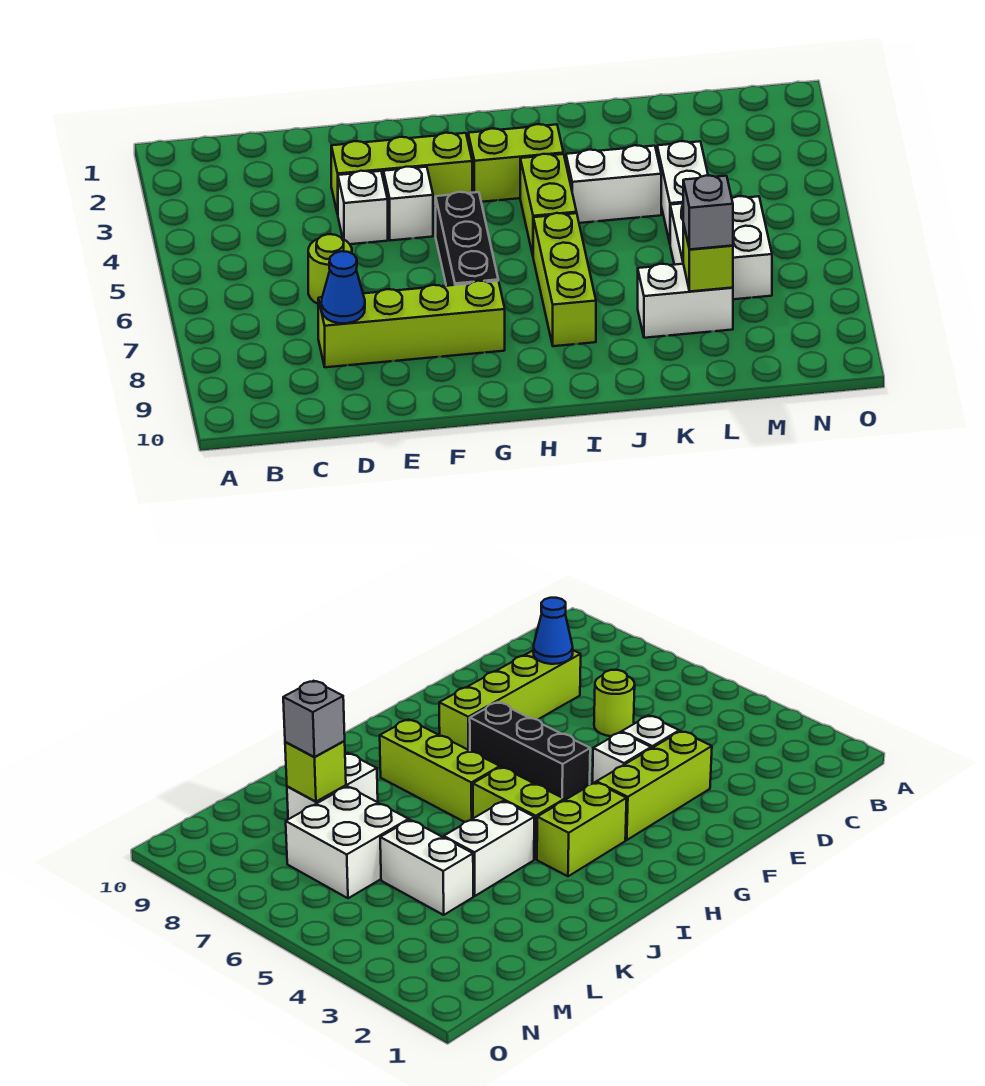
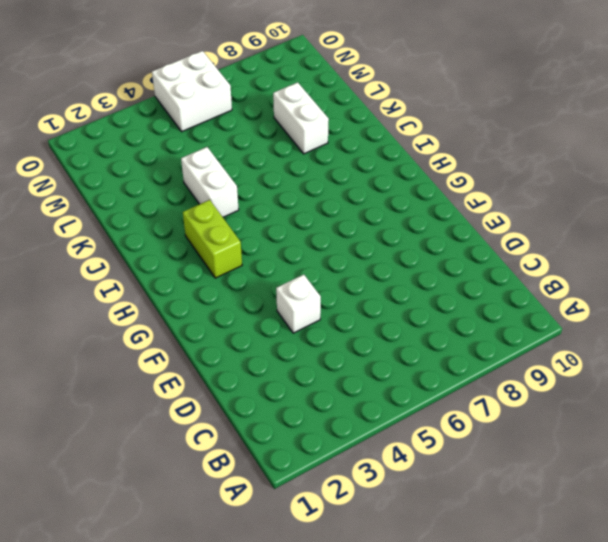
white 2x2 brick [152,51,232,131] -> white 2x2 brick moved to [670,196,772,299]
none -> lime 1x1 round brick [308,234,352,304]
none -> lime 1x4 brick [318,281,505,367]
none -> lime 1x3 brick [331,133,472,214]

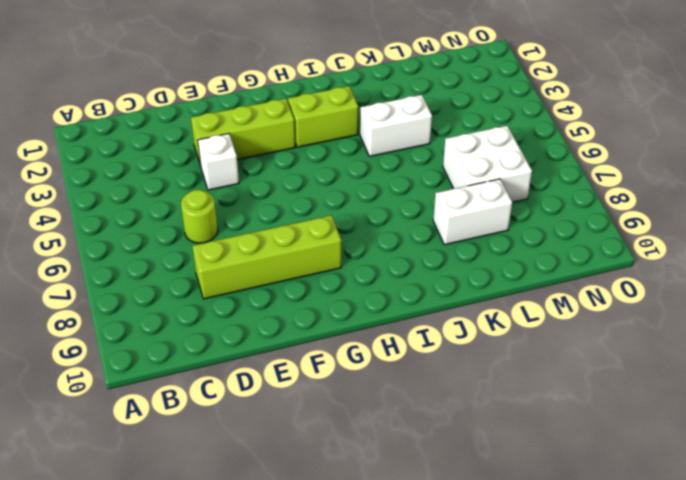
none -> white 1x1 brick [384,167,433,240]
none -> black 1x3 brick [436,192,498,286]
none -> lime 1x2 brick [520,154,577,255]

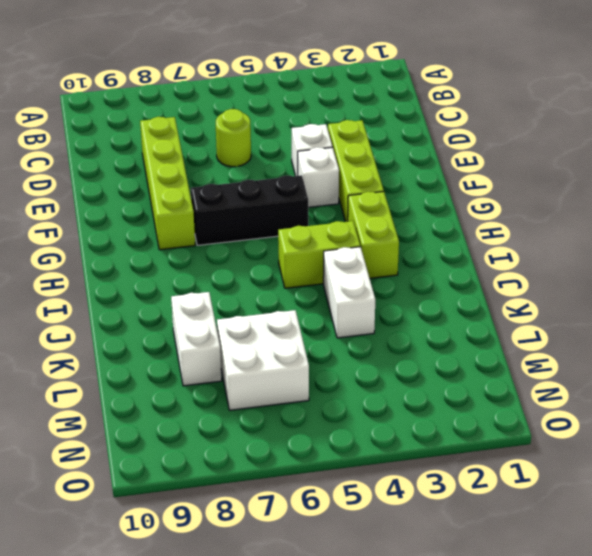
none -> lime 1x3 brick [533,213,596,346]
none -> white 1x2 brick [657,141,708,243]
none -> blue 1x1 cone [321,251,365,323]

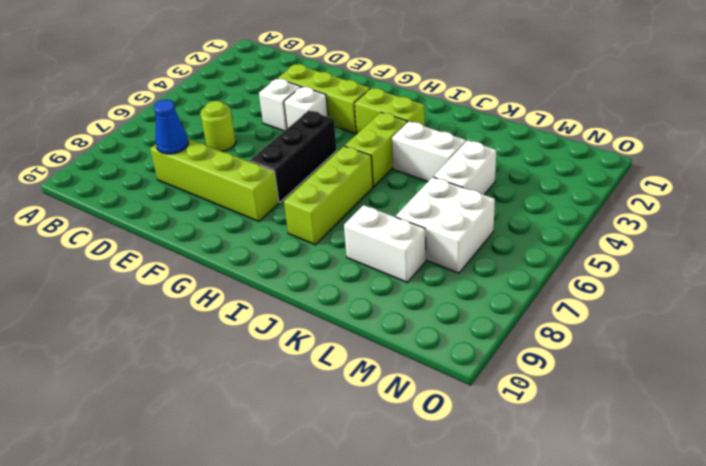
none -> lime 1x1 brick [683,223,733,291]
none -> grey 1x1 brick [683,175,733,249]

